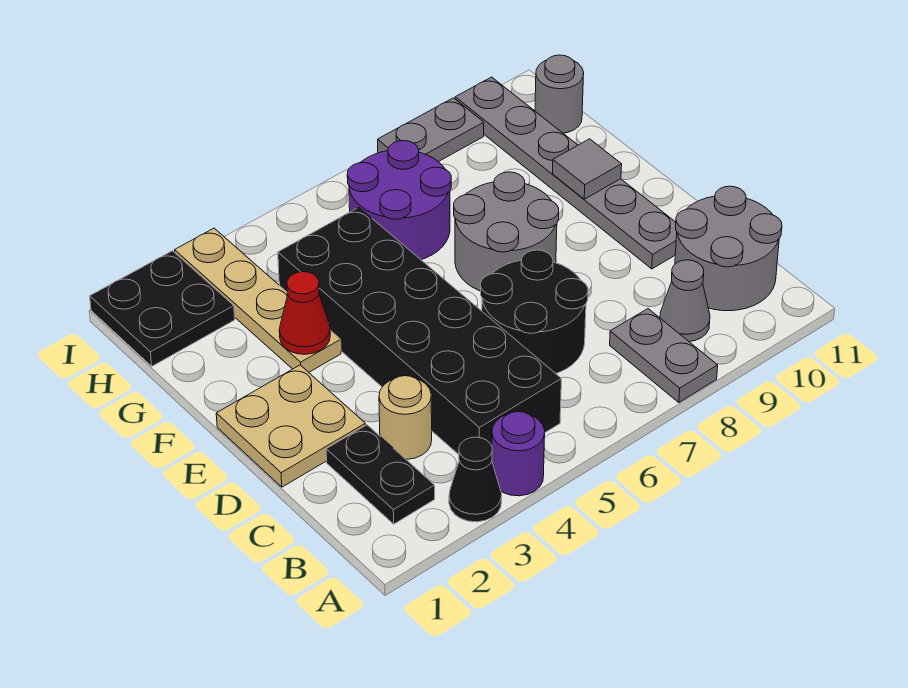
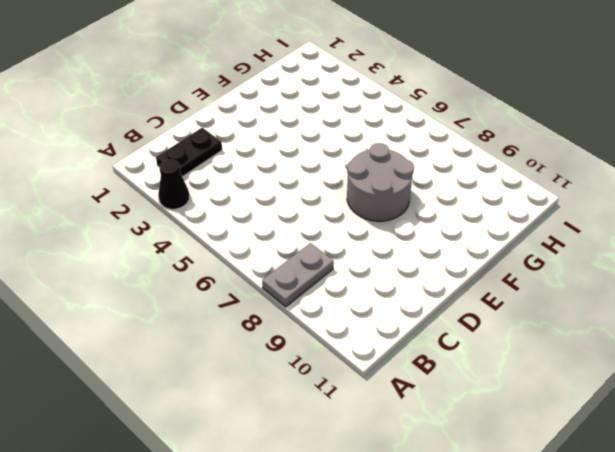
none -> purple 1x1 round brick [492,412,545,496]
none -> black 2x6 brick [278,207,561,455]
none -> grey 1x1 cone [660,260,710,342]

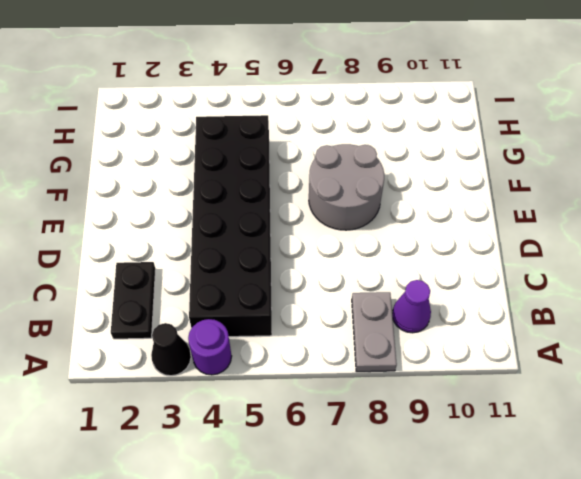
purple 1x1 cone [392,280,431,333] -> grey 1x1 cone [660,260,710,342]
none -> grey 2x2 round brick [675,186,782,311]
none -> tan 1x1 round brick [379,376,432,459]
none -> black 2x2 round brick [481,250,588,373]

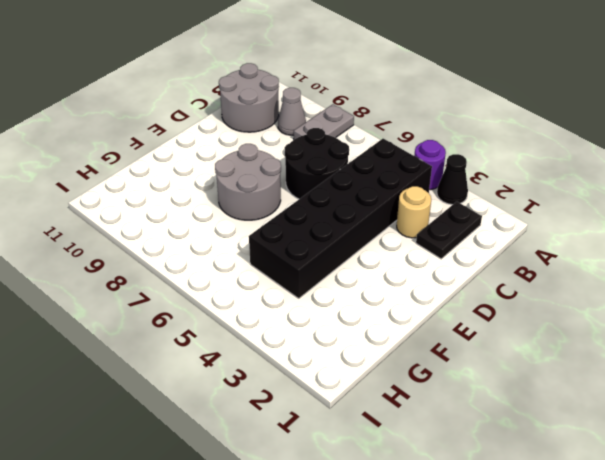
none -> tan 2x2 plate [216,365,366,487]
none -> grey 1x6 plate [455,77,677,269]
none -> tan 1x4 plate [175,228,341,372]

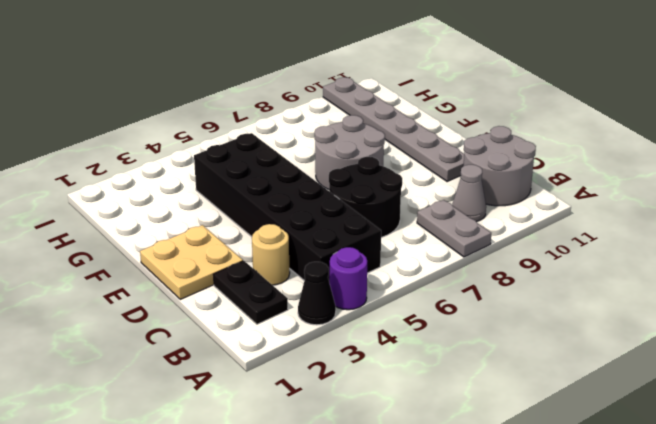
none -> tan 1x4 plate [175,228,341,372]
none -> purple 2x2 round brick [347,141,451,260]
none -> black 2x2 plate [90,251,235,366]

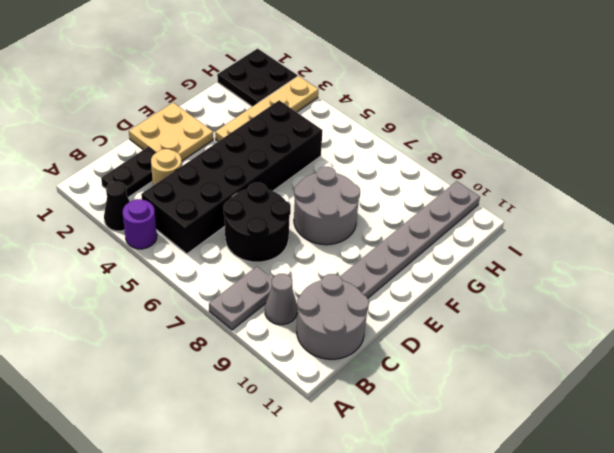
none -> purple 2x2 round brick [347,141,451,260]
none -> grey 1x1 round brick [535,55,584,133]
none -> grey 1x2 plate [378,98,484,162]

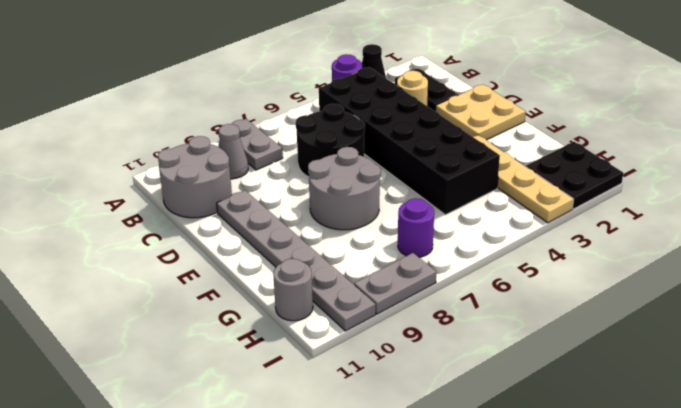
purple 1x1 round brick [398,198,434,257] -> purple 2x2 round brick [347,141,451,260]
none -> red 1x1 cone [279,272,330,354]
none -> grey 1x1 tile [553,139,622,199]

